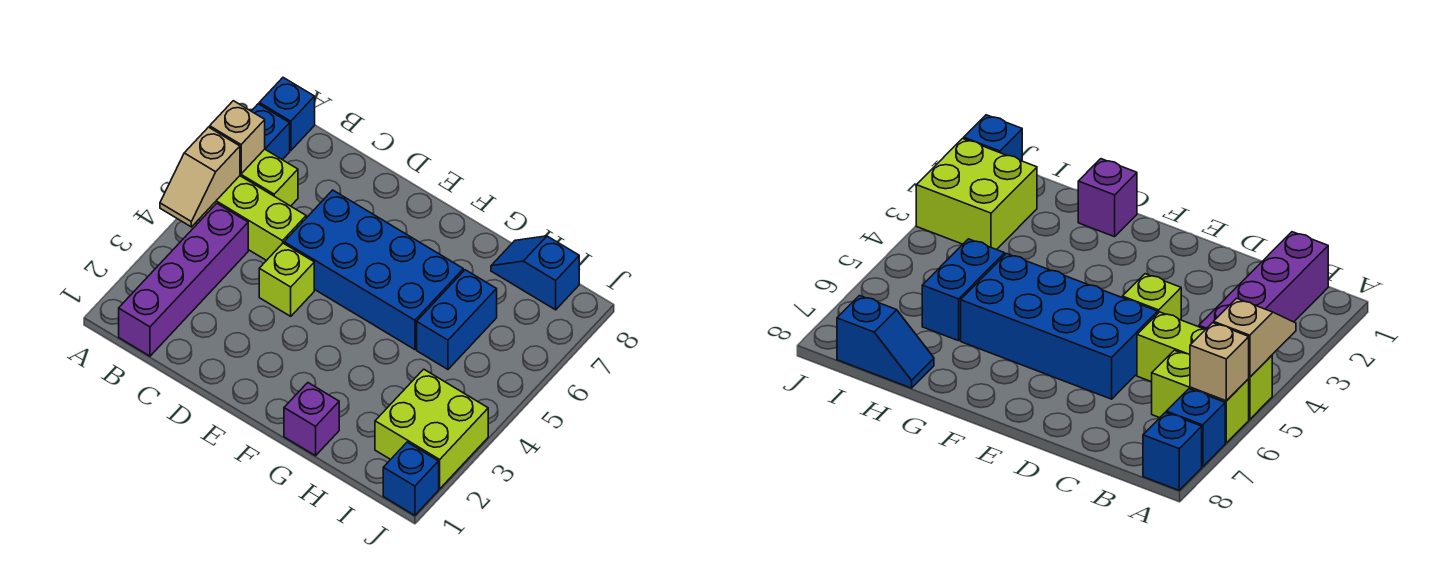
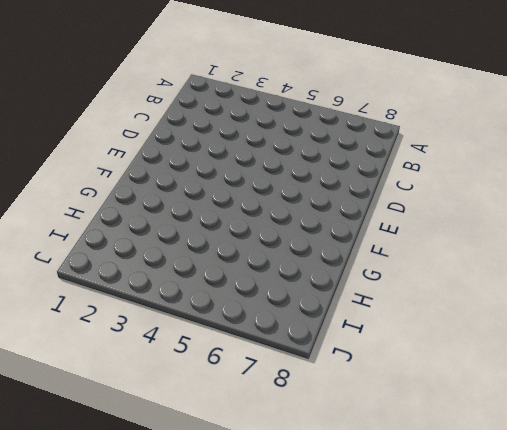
none -> lime 1x3 brick [199,176,306,261]
none -> lime 1x2 brick [240,149,298,206]
none -> blue 1x1 brick [252,104,290,160]

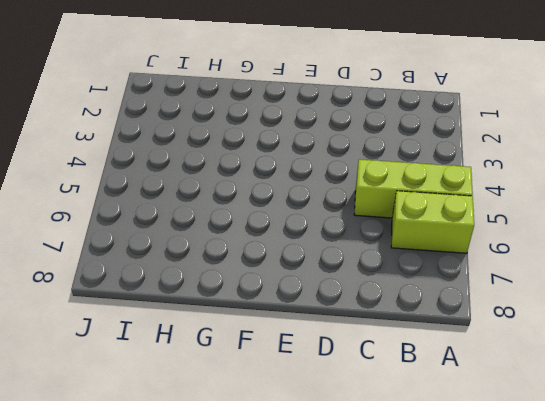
none -> blue 1x1 brick [252,104,290,160]
none -> blue 1x1 brick [259,78,315,151]
none -> purple 1x4 brick [119,203,248,356]

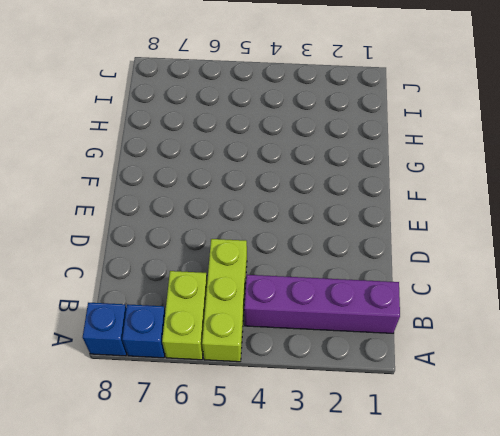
none -> lime 1x1 brick [259,243,314,316]
none -> blue 2x4 brick [284,190,463,350]
none -> purple 1x1 brick [284,383,339,456]

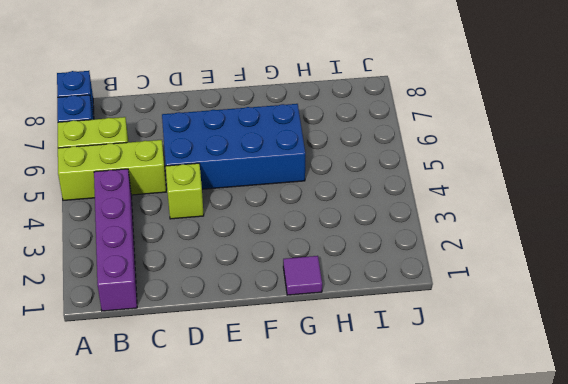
purple 1x1 tile [283,256,322,295] -> purple 1x1 brick [284,383,339,456]
none -> blue 1x2 brick [417,270,497,369]
none -> blue 1x2 slope [491,236,579,310]
none -> lime 2x2 brick [375,369,488,489]

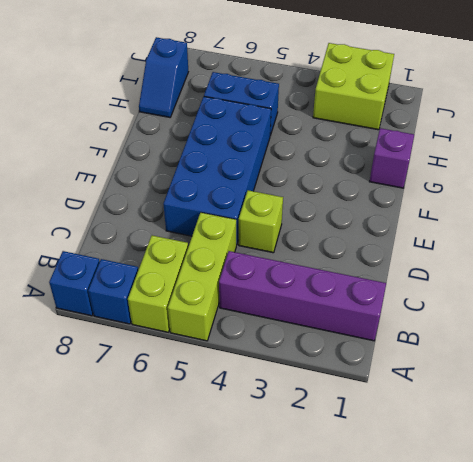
none -> blue 1x1 brick [383,442,439,515]
none -> tan 1x2 slope [160,127,240,227]
none -> tan 1x1 brick [210,101,265,174]

